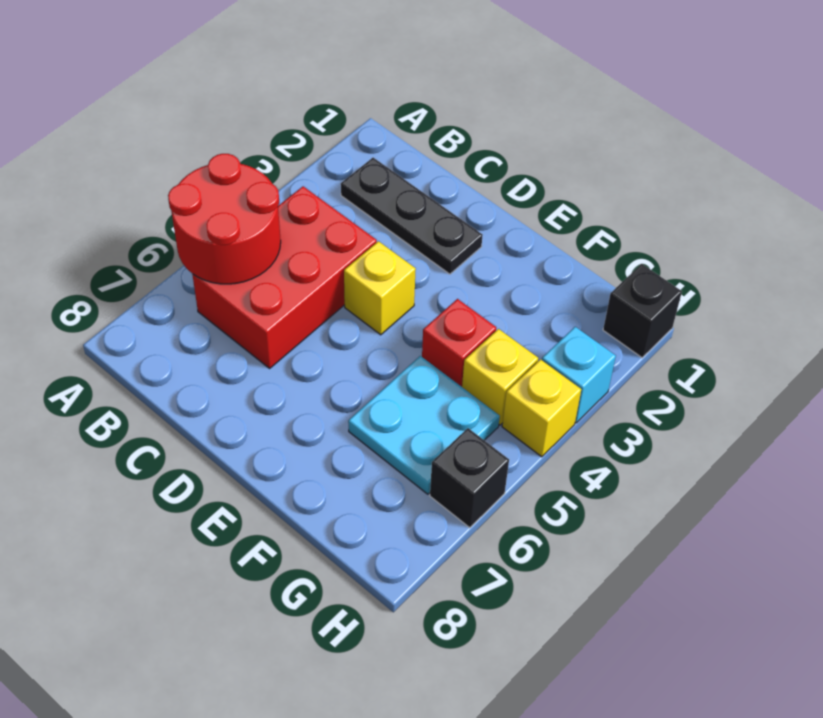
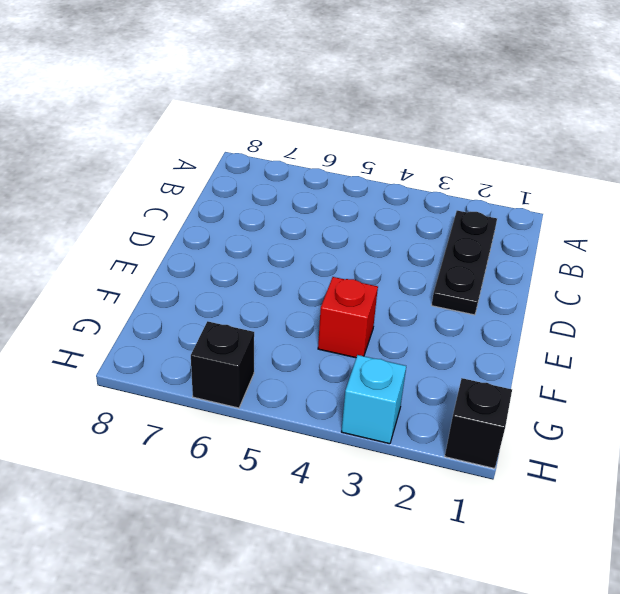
none -> red 2x3 brick [192,186,377,368]
none -> yellow 1x1 brick [344,241,416,335]

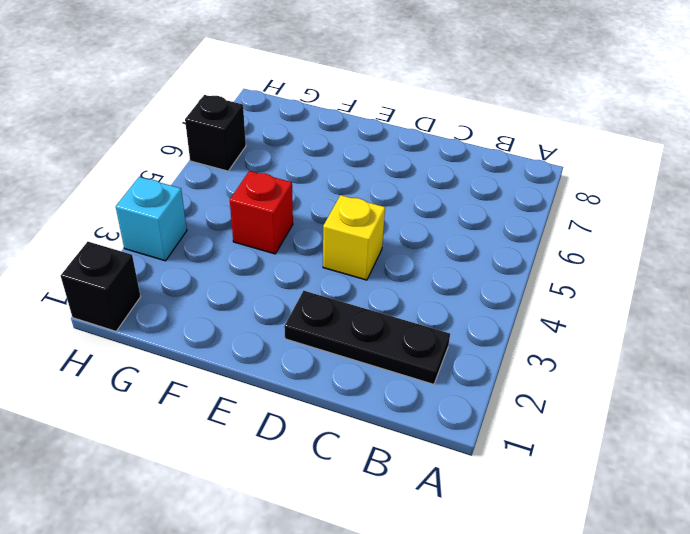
none -> red 2x3 brick [192,186,377,368]
none -> cyan 2x2 plate [348,356,500,494]

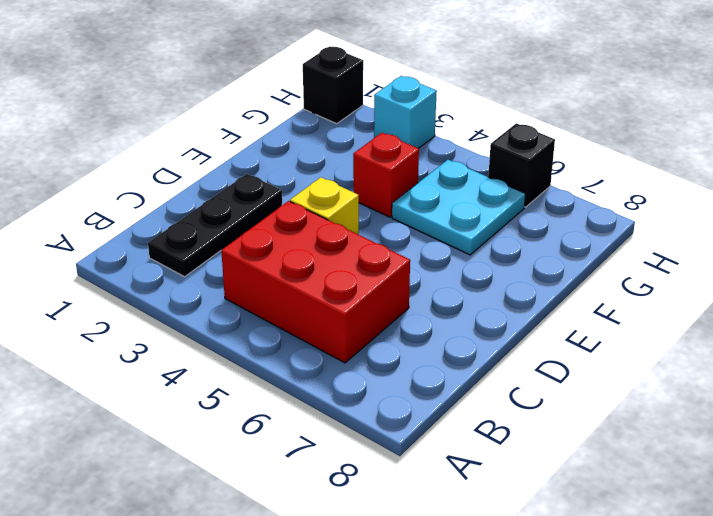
none -> yellow 1x1 brick [462,329,538,425]
none -> yellow 1x1 brick [502,360,581,457]

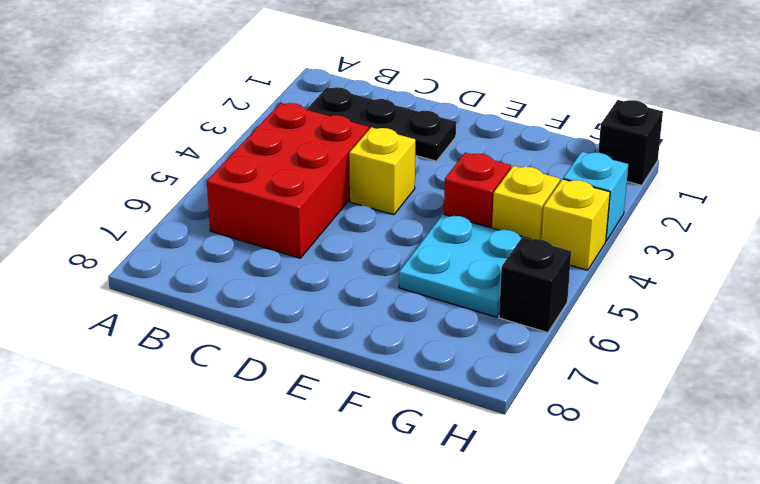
none -> red 2x2 round brick [168,154,281,284]

